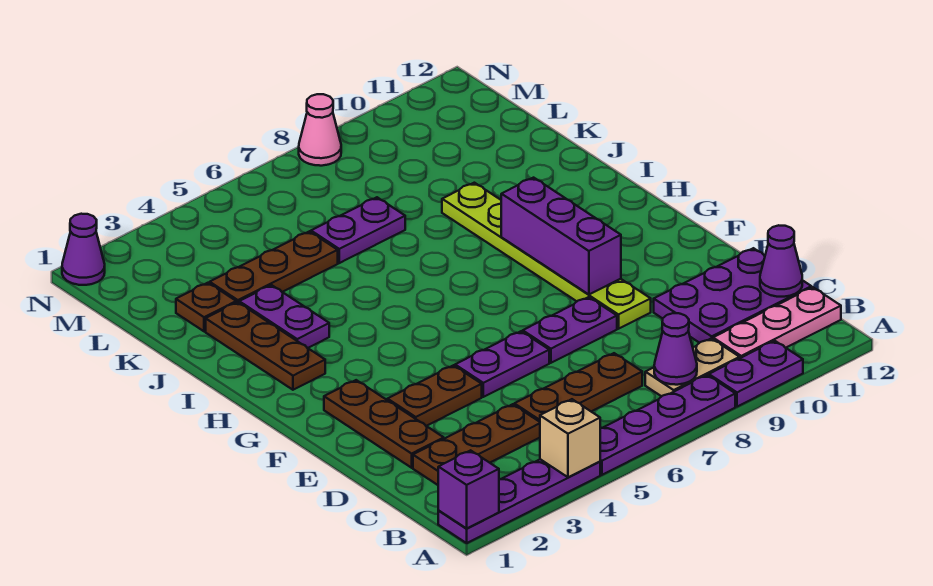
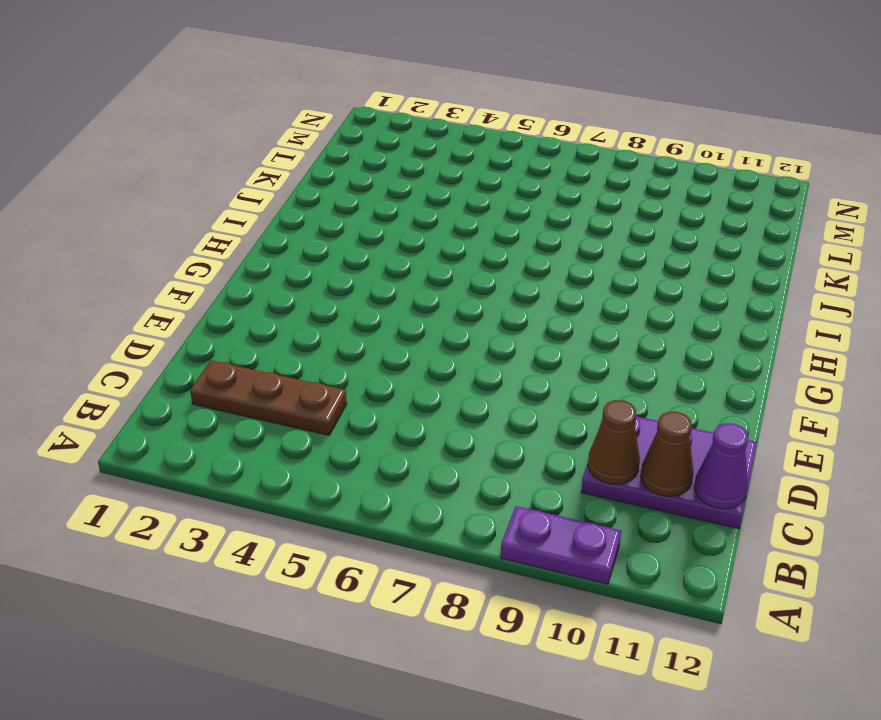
brown 1x1 cone [588,400,640,484] -> none
brown 1x1 cone [641,412,693,496] -> none
none -> purple 1x4 plate [438,459,600,543]
none -> purple 1x4 plate [600,375,735,475]
none -> tan 1x2 plate [645,338,740,396]

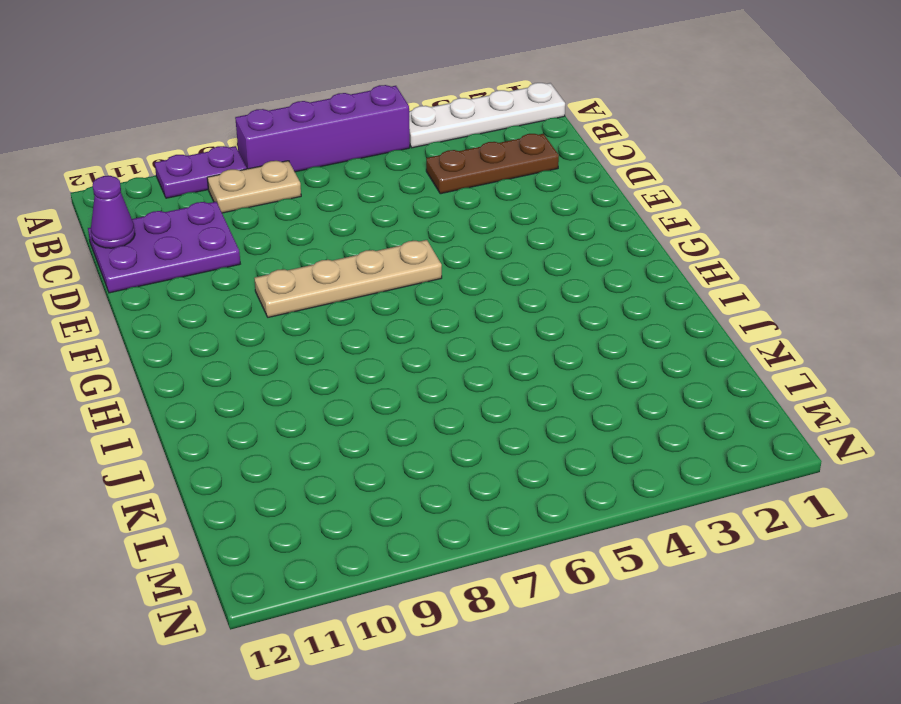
white 1x4 plate [409,83,565,148] -> purple 1x4 plate [438,459,600,543]
purple 1x4 brick [235,85,410,172] -> purple 1x4 plate [600,375,735,475]
tan 1x4 plate [254,240,442,317] -> lime 1x6 plate [442,183,651,329]
none -> pink 1x3 plate [713,287,841,358]
none -> brown 1x3 plate [514,353,642,422]
none -> brown 1x3 plate [324,380,444,468]

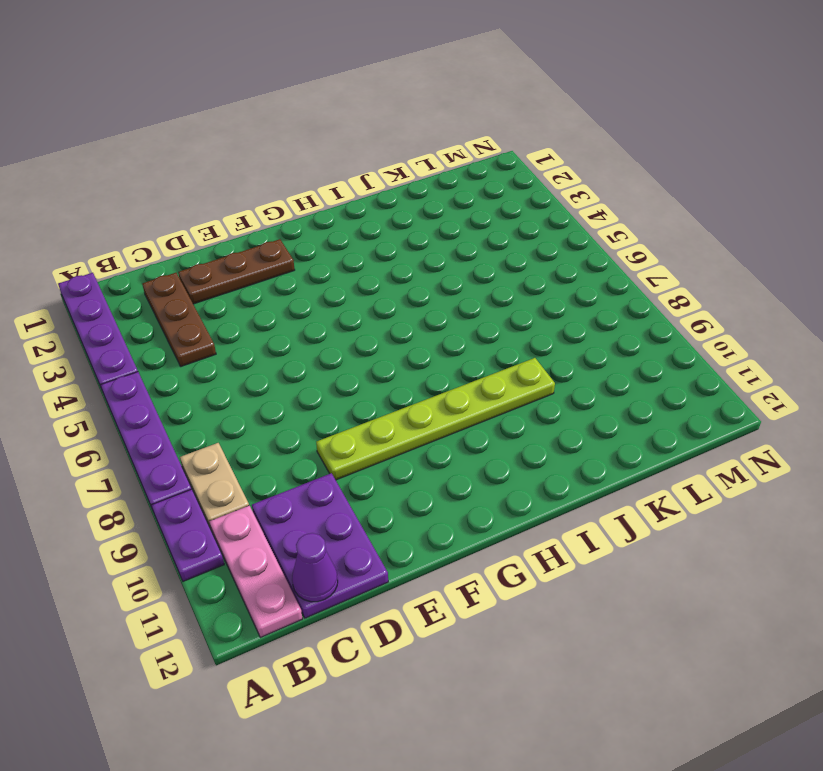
none -> brown 1x3 plate [514,353,642,422]
none -> brown 1x2 plate [388,365,482,426]
none -> purple 1x2 plate [455,331,549,397]

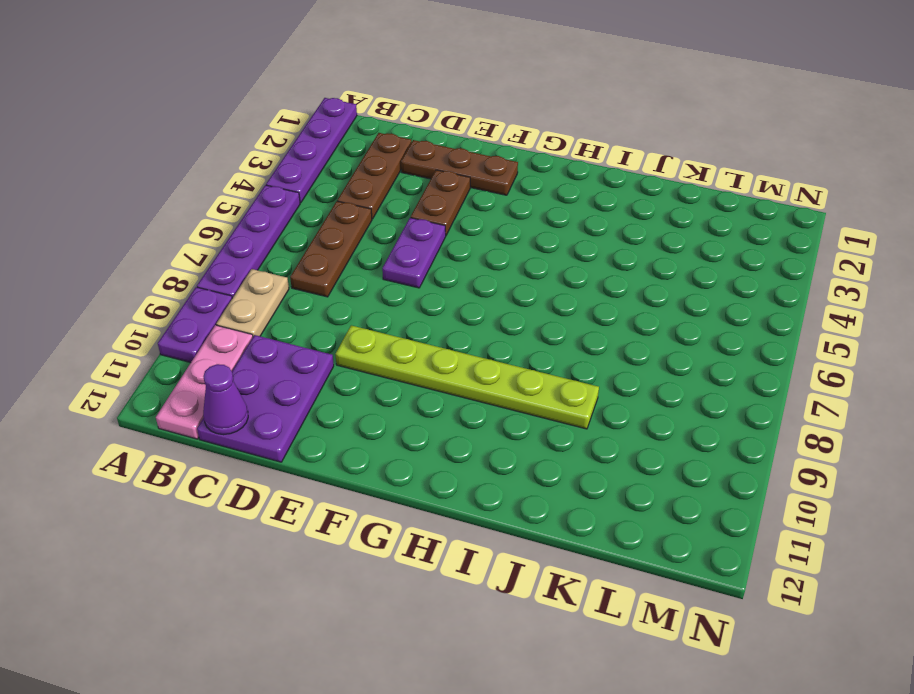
none -> purple 1x2 plate [523,297,617,363]
none -> brown 1x3 plate [206,302,325,390]
none -> purple 1x2 plate [239,285,329,348]

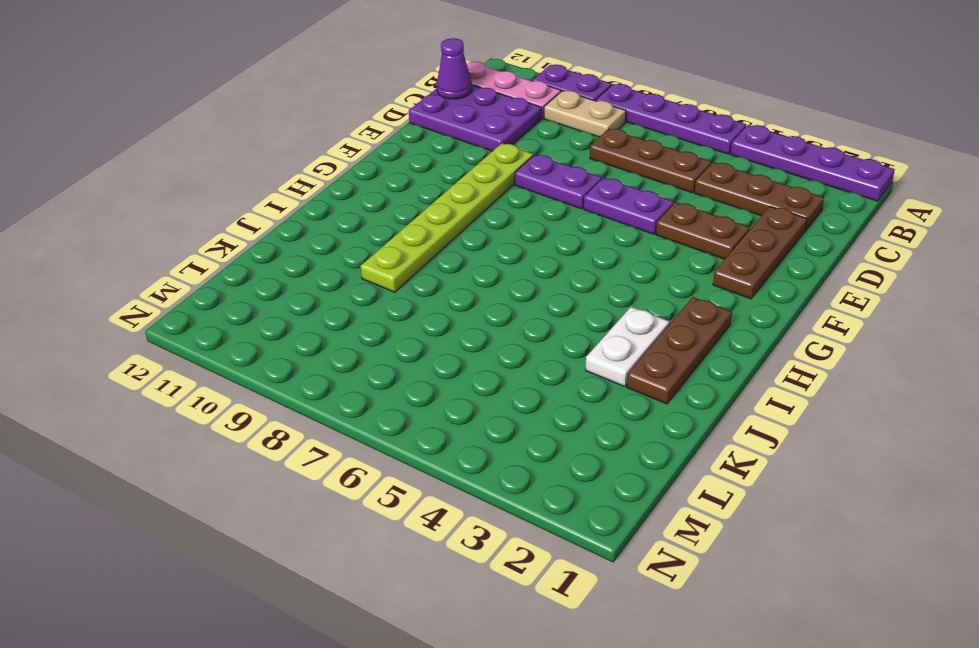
white 1x2 plate [586,307,670,387] -> purple 1x2 plate [239,285,329,348]
none -> brown 1x1 plate [176,283,236,331]
none -> brown 1x3 plate [210,231,338,303]
none -> purple 1x2 plate [311,197,405,263]

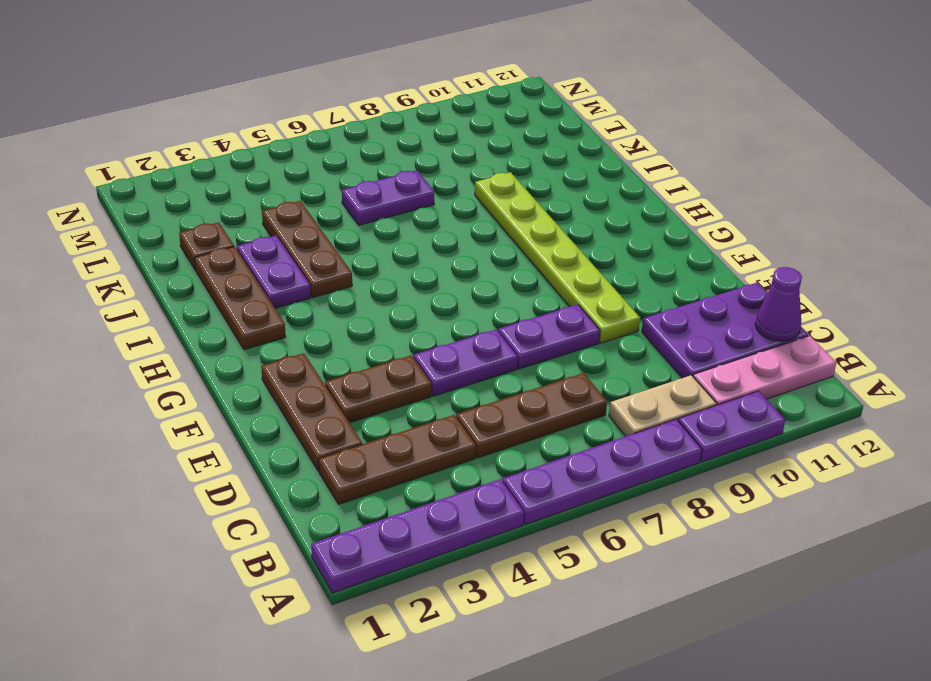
brown 1x3 plate [262,201,352,297] -> brown 1x3 plate turned to [210,231,338,303]
none -> purple 1x1 cone [62,214,105,285]
none -> pink 1x1 cone [299,94,341,166]
none -> purple 1x1 brick [438,450,499,528]

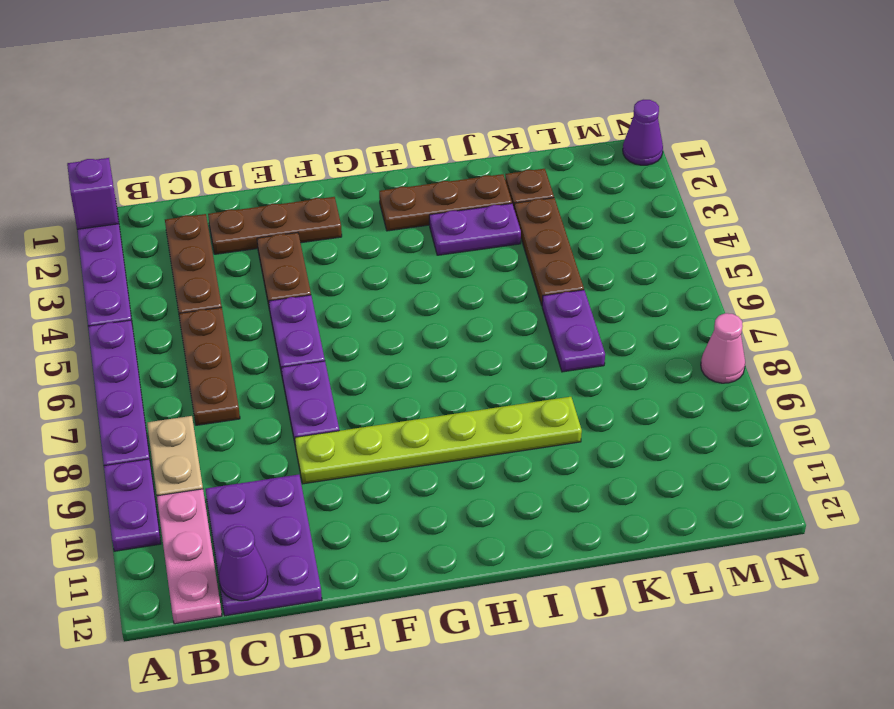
none -> tan 1x1 brick [540,399,600,477]
none -> purple 1x1 cone [654,313,697,385]
none -> purple 1x3 brick [501,178,621,294]

